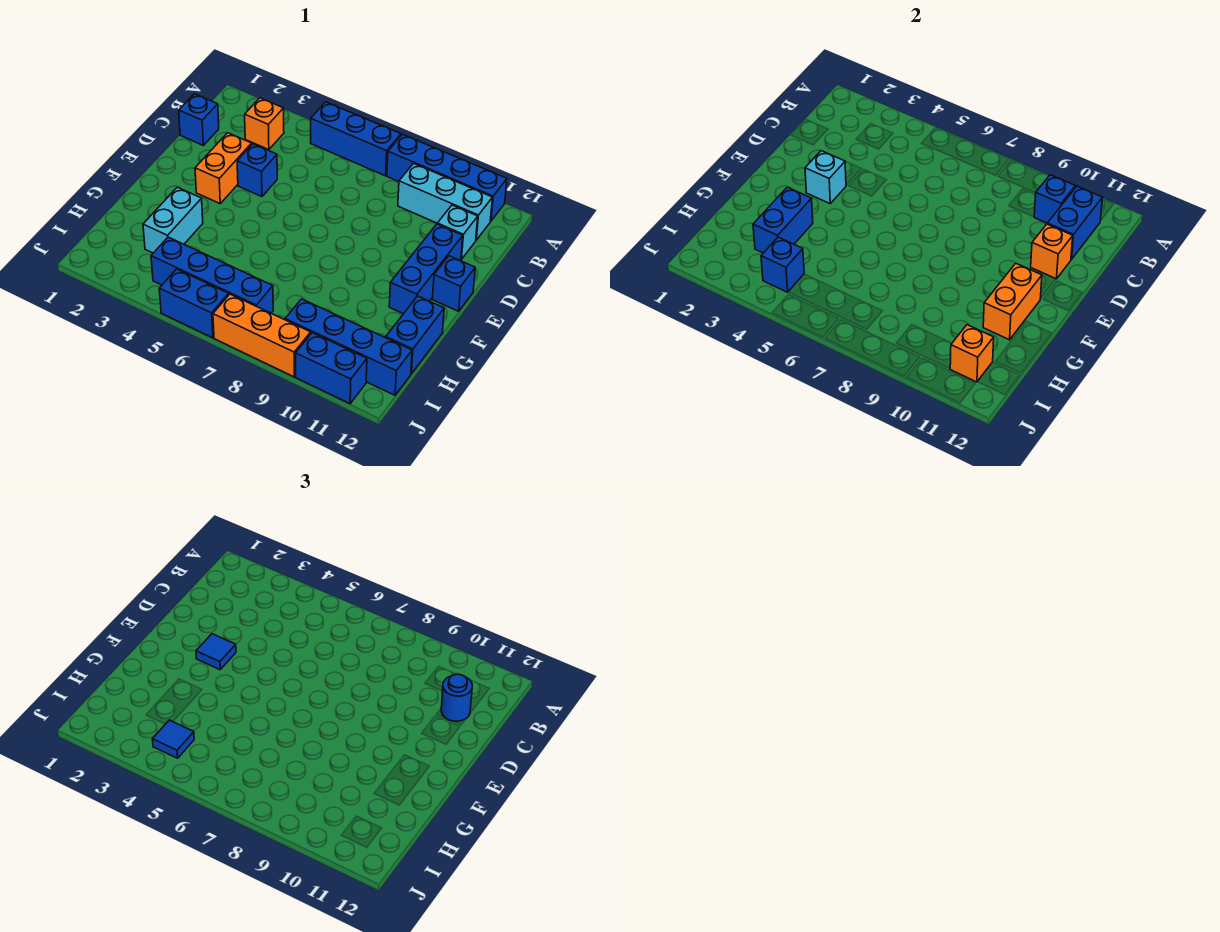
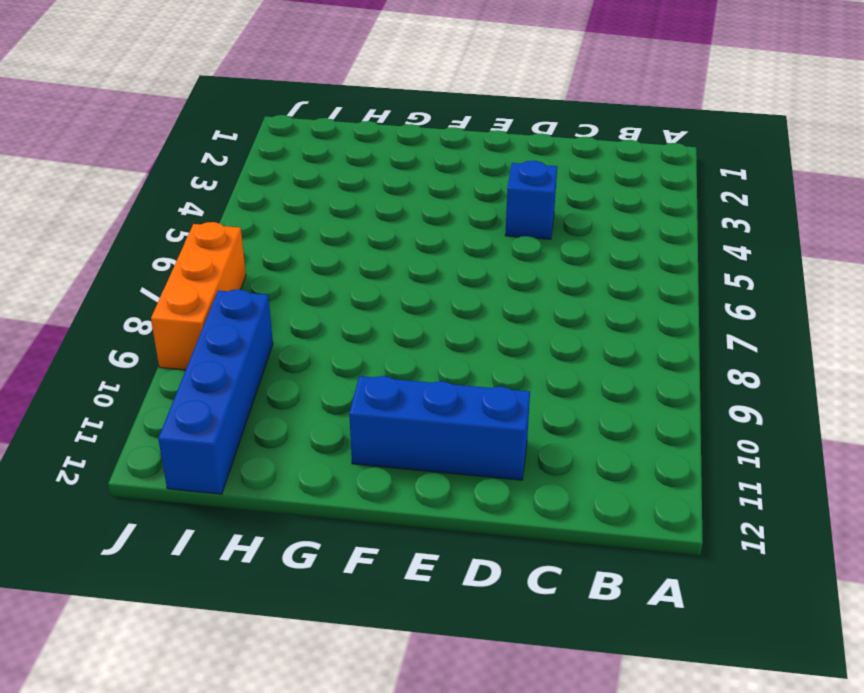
none -> blue 1x3 brick [311,102,401,176]
none -> blue 1x4 brick [387,134,507,221]
none -> orange 1x1 brick [245,98,284,150]

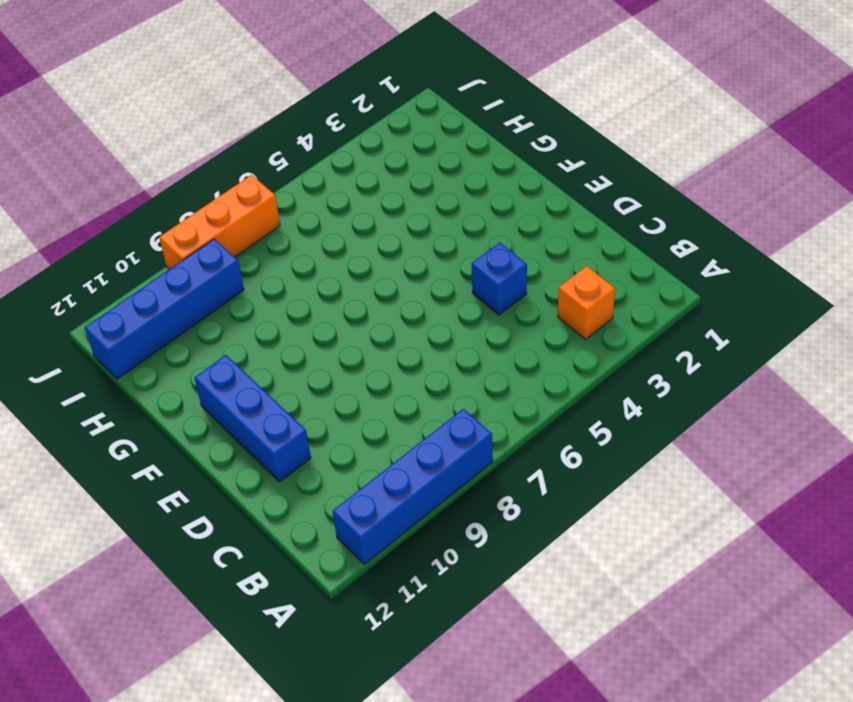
none -> blue 1x3 brick [311,102,401,176]
none -> cyan 1x3 brick [398,163,493,240]
none -> blue 1x1 brick [179,94,219,145]

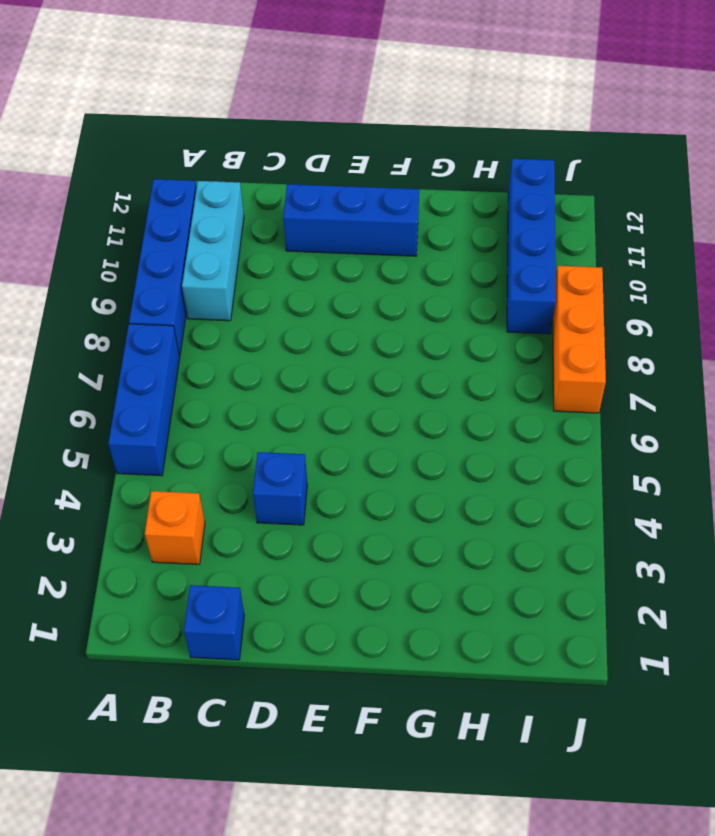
none -> cyan 1x1 brick [437,205,478,259]
none -> orange 1x2 brick [195,133,252,204]
none -> blue 1x1 brick [432,256,475,311]

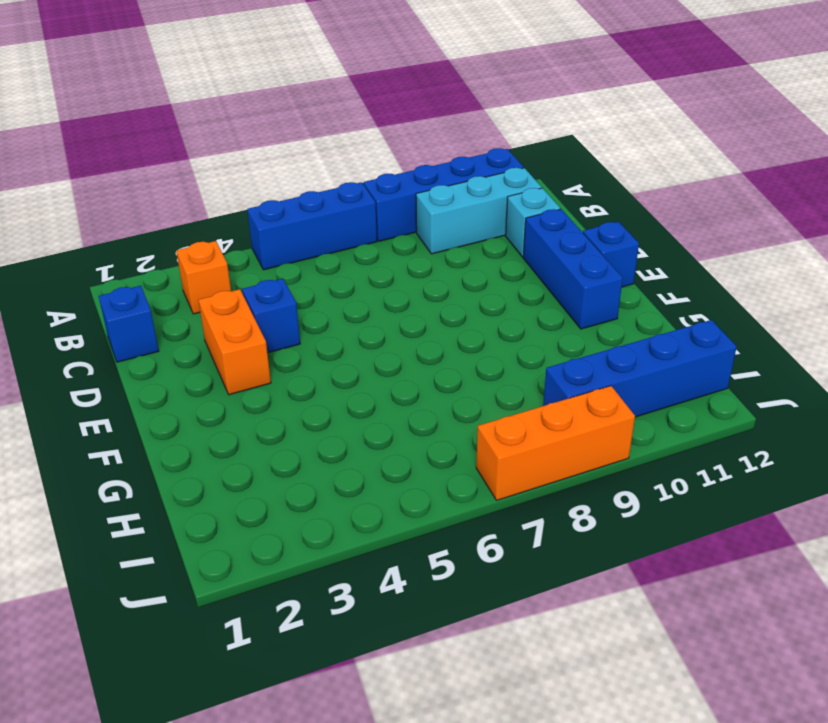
none -> cyan 1x2 brick [143,187,203,253]
none -> blue 1x2 brick [386,296,444,374]
none -> blue 1x4 brick [151,237,273,313]

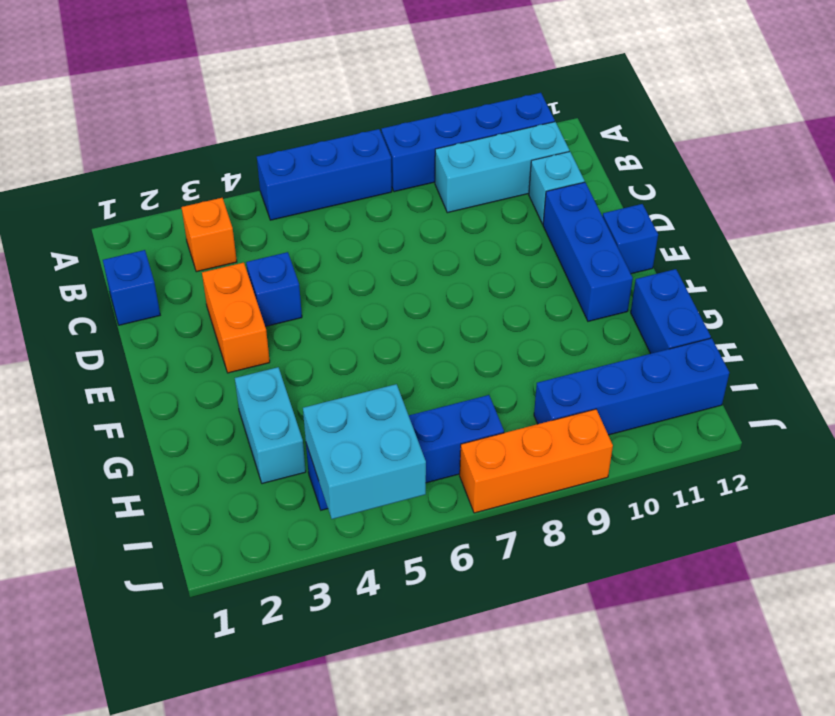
cyan 2x2 brick [303,384,426,519] -> blue 1x1 brick [761,237,804,292]
none -> blue 1x2 brick [159,269,229,338]
none -> blue 1x2 brick [296,333,367,404]
none -> blue 1x1 brick [1034,175,1075,223]

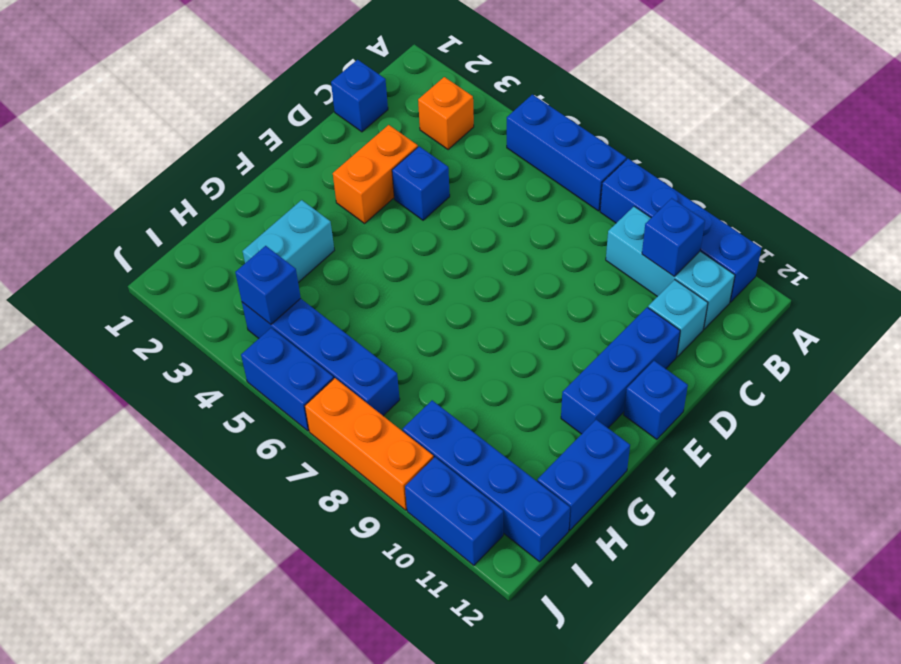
none -> blue 1x2 brick [1047,186,1103,259]
none -> orange 1x1 brick [1031,224,1073,279]
none -> cyan 1x1 brick [805,151,846,204]

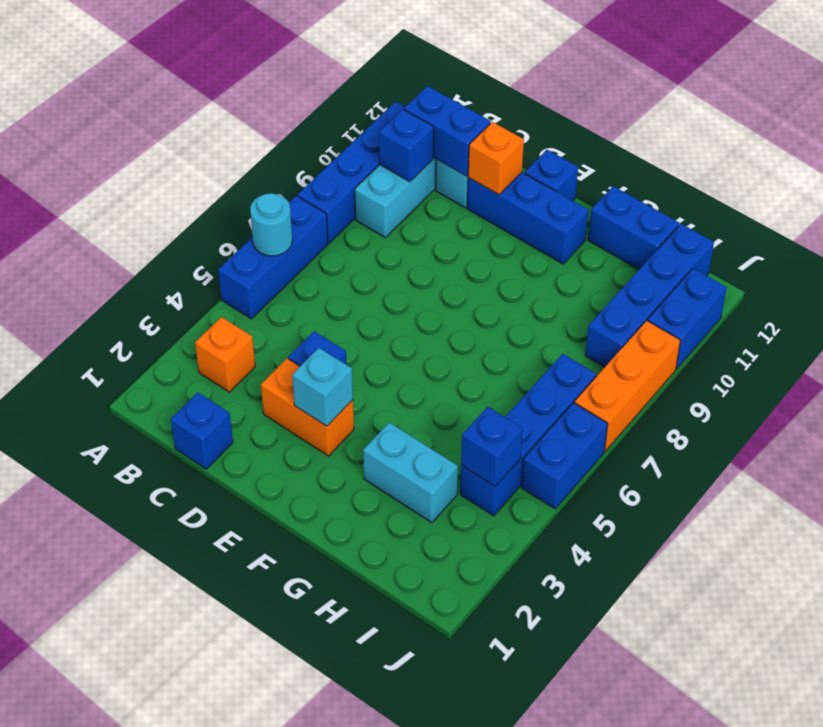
cyan 1x1 round brick [250,193,292,256] -> none
none -> orange 1x2 brick [983,263,1042,340]
none -> blue 1x2 brick [753,187,813,253]
none -> orange 1x1 brick [950,325,994,382]

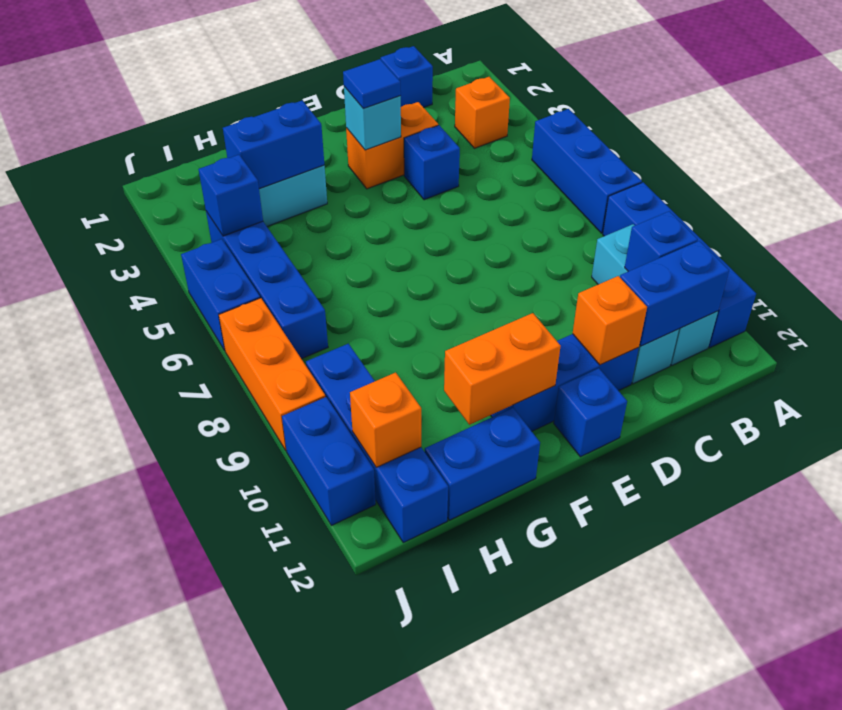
none -> blue 1x1 round brick [441,674,472,721]
none -> blue 1x1 tile [152,720,194,758]

